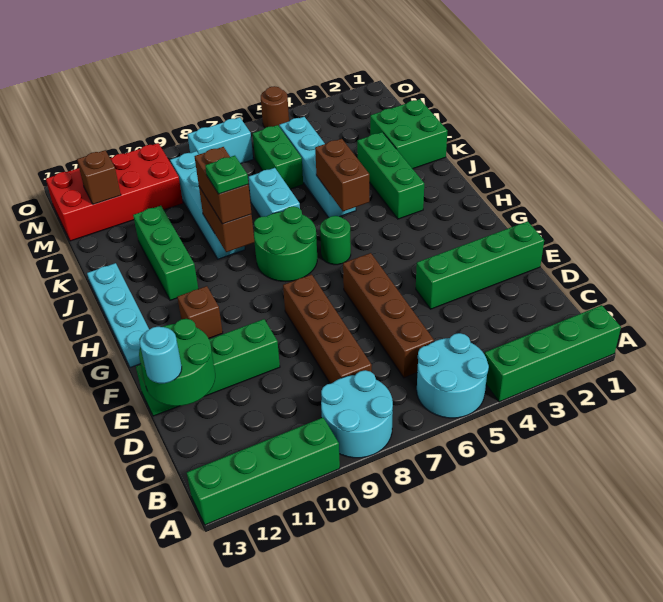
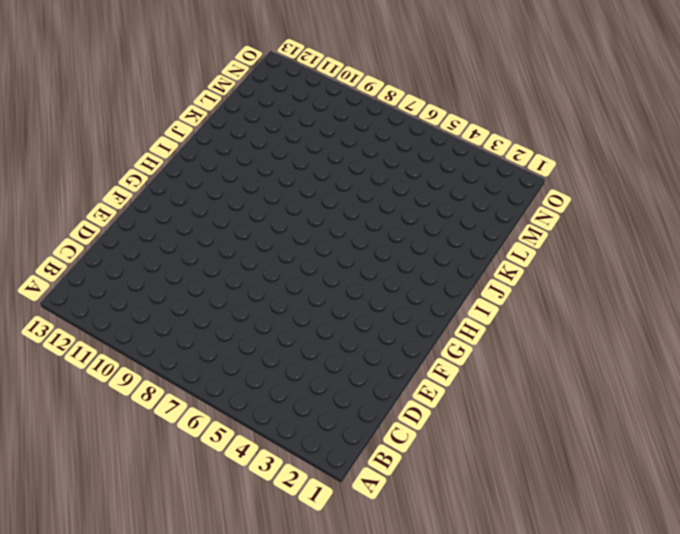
none -> green 1x4 brick [485,305,621,402]
none -> cyan 2x2 round brick [417,333,489,418]
none -> cyan 2x2 round brick [321,370,393,458]

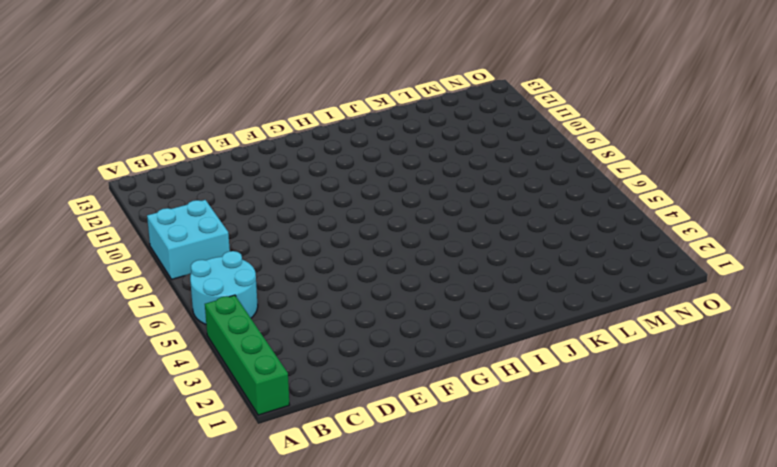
cyan 2x2 brick [147,200,230,279] -> cyan 2x2 round brick [321,370,393,458]
none -> green 1x4 brick [187,418,340,525]
none -> brown 1x4 brick [343,253,434,378]
none -> brown 1x4 brick [283,274,372,384]

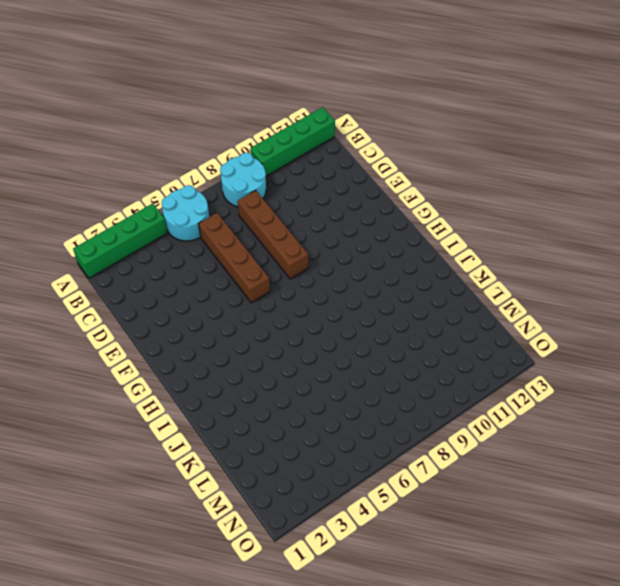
none -> green 1x4 brick [416,221,544,309]
none -> green 1x4 brick [136,319,280,416]
none -> brown 1x1 brick [177,286,223,338]

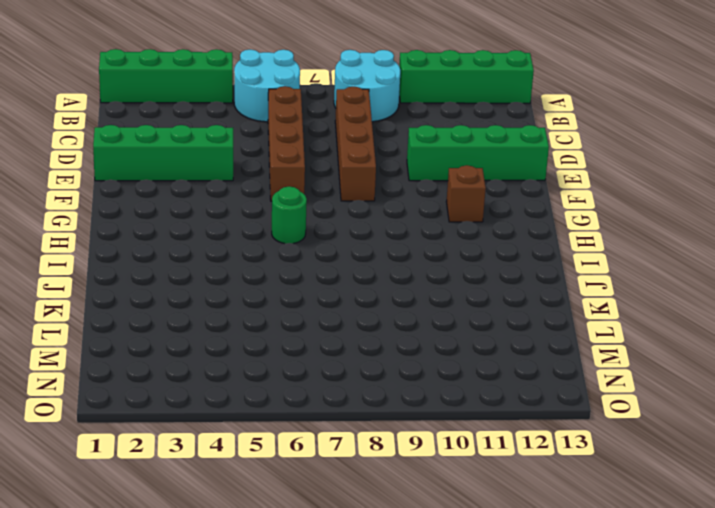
none -> cyan 1x4 plate [87,263,149,368]
none -> green 2x2 round brick [254,206,317,282]
none -> green 1x3 brick [357,132,424,219]

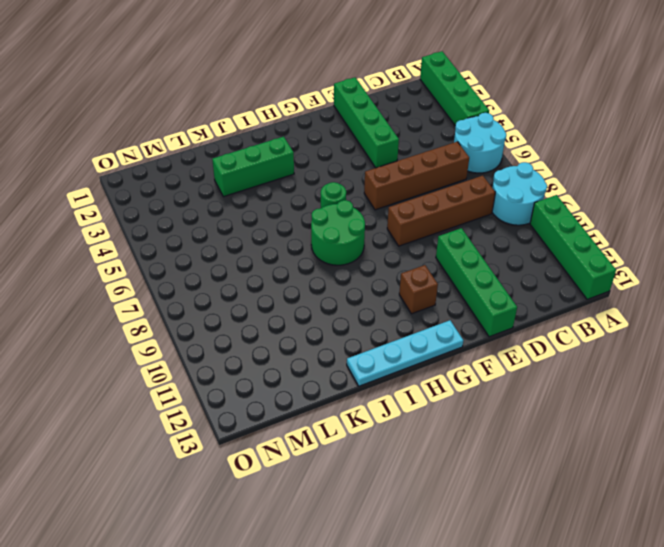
none -> green 1x3 brick [133,206,198,300]
none -> cyan 1x4 brick [279,117,356,218]
none -> cyan 1x2 brick [249,168,300,217]

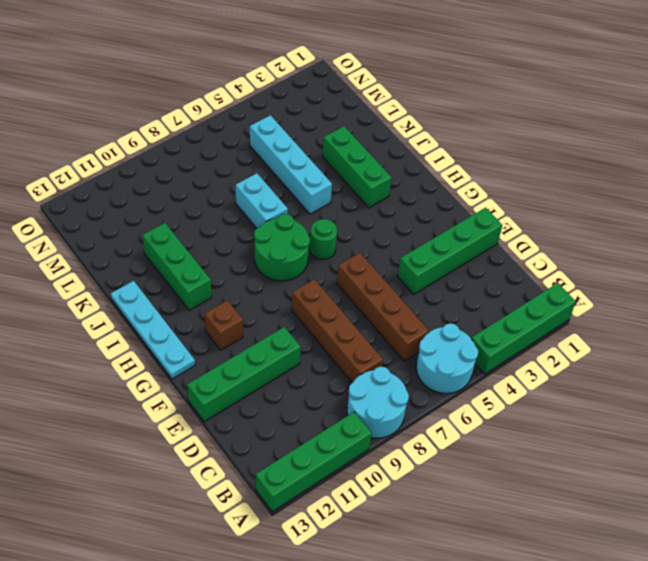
none -> cyan 1x4 brick [170,151,245,259]
none -> green 2x2 brick [370,99,447,169]
none -> green 1x2 brick [253,125,303,189]

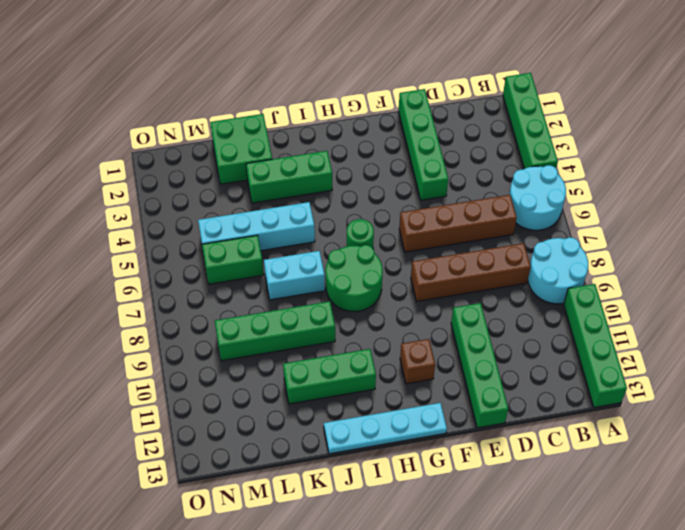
green 1x4 brick [215,301,335,361] -> cyan 1x4 brick [170,151,245,259]
none -> red 2x4 brick [46,143,183,241]
none -> cyan 1x2 brick [187,117,253,164]
none -> brown 1x1 round brick [261,86,289,128]

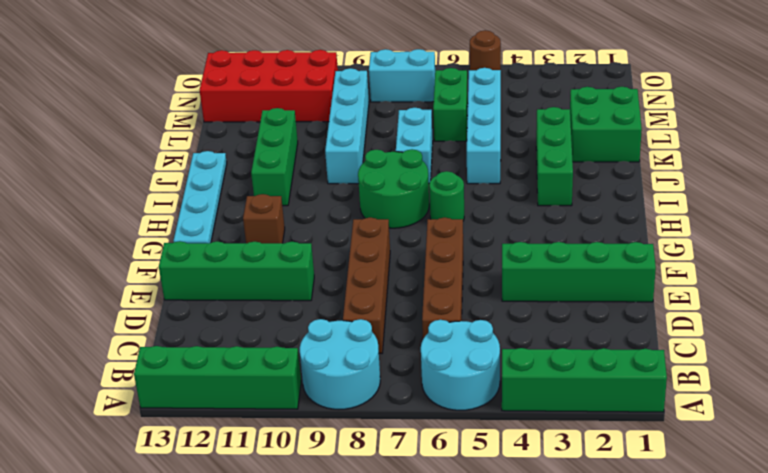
none -> green 2x2 round brick [139,319,215,406]
none -> brown 1x2 brick [315,139,370,211]
none -> brown 1x2 brick [199,187,254,252]

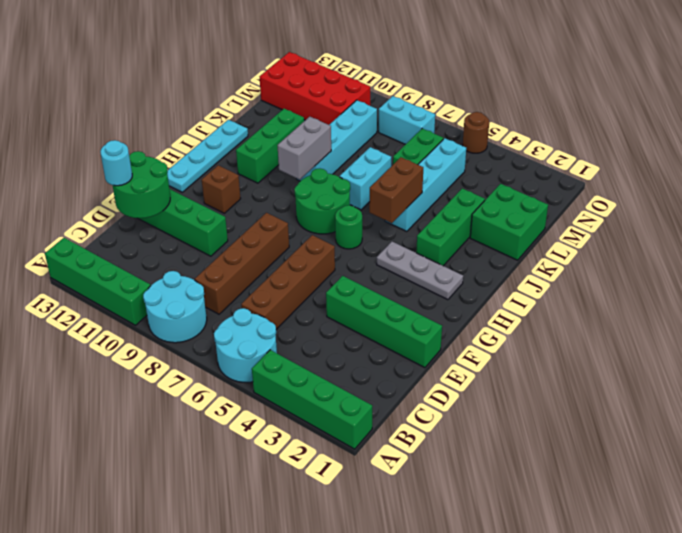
grey 1x3 plate [377,242,463,300] -> none
grey 1x2 brick [277,117,331,180] -> brown 1x2 brick [199,187,254,252]
none -> brown 1x1 brick [77,150,121,204]
none -> brown 1x2 brick [195,147,252,224]
none -> green 1x1 plate [205,156,248,194]

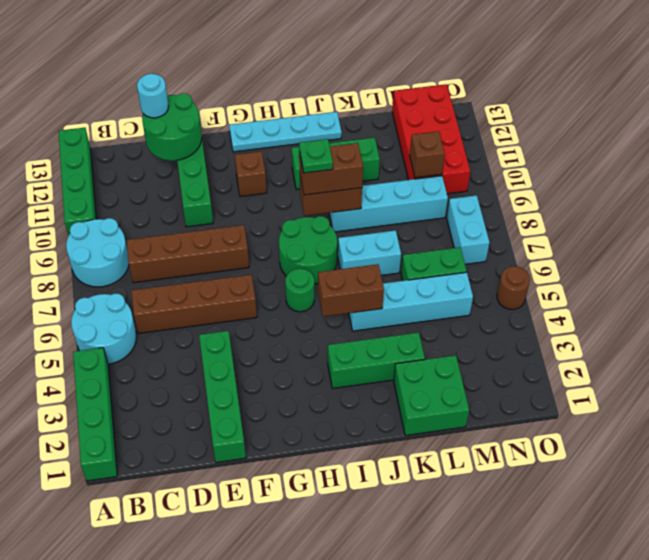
brown 1x1 brick [410,131,445,178] -> brown 1x1 brick moved to [77,150,121,204]

